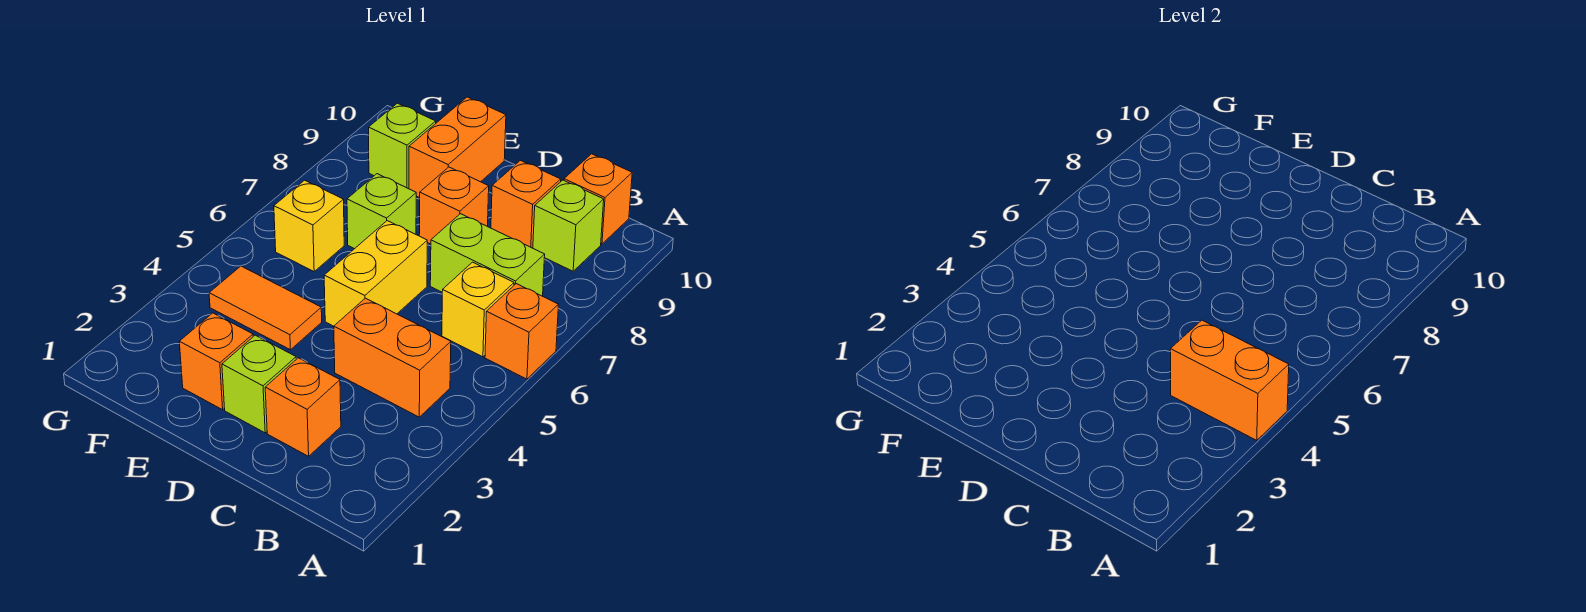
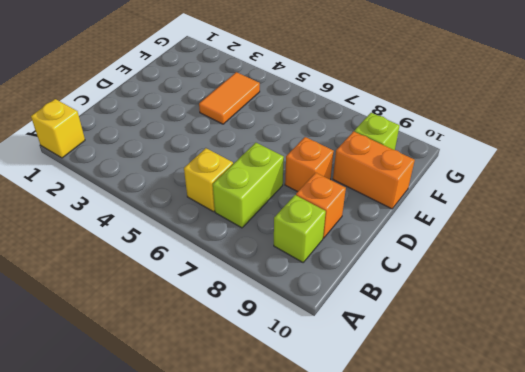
yellow 1x1 brick [31,99,85,158] -> yellow 1x1 brick moved to [274,180,344,271]
none -> orange 1x1 brick [485,284,559,379]
none -> orange 1x2 brick [334,298,451,417]
none -> orange 1x1 brick [564,154,632,244]

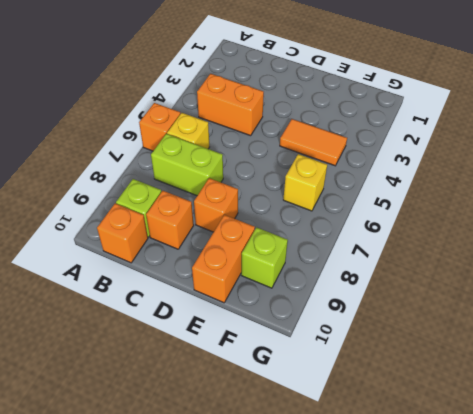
none -> orange 1x1 brick [265,358,341,456]
none -> lime 1x1 brick [222,335,296,433]
none -> yellow 1x2 brick [324,221,427,326]

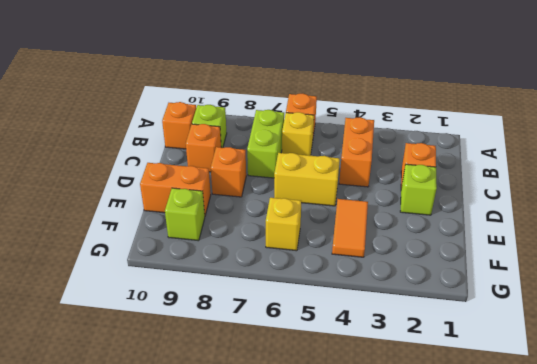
none -> orange 1x1 brick [179,313,253,410]
none -> lime 1x1 brick [347,174,416,249]
none -> orange 1x2 brick [1170,320,1289,441]

